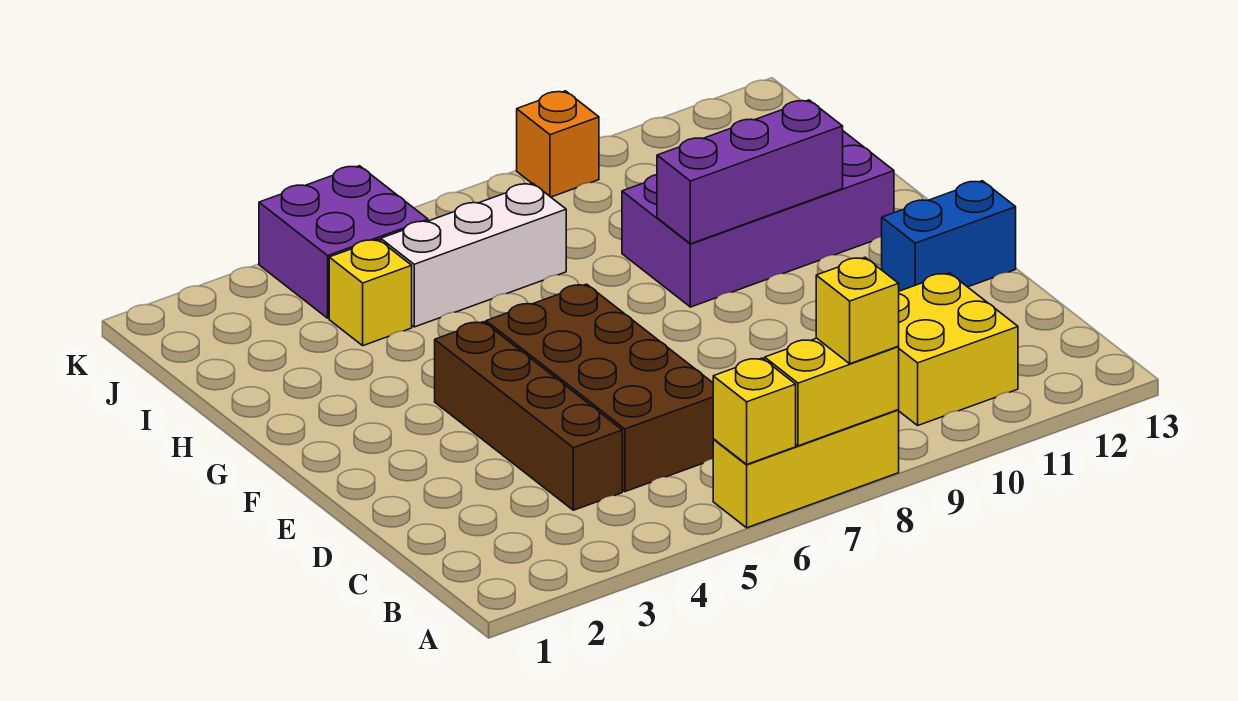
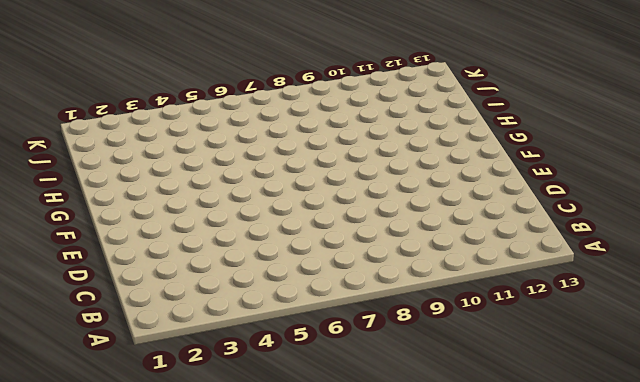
none -> yellow 1x3 brick [713,410,899,528]
none -> yellow 2x2 brick [898,273,1018,425]
none -> brown 1x4 brick [435,322,622,510]

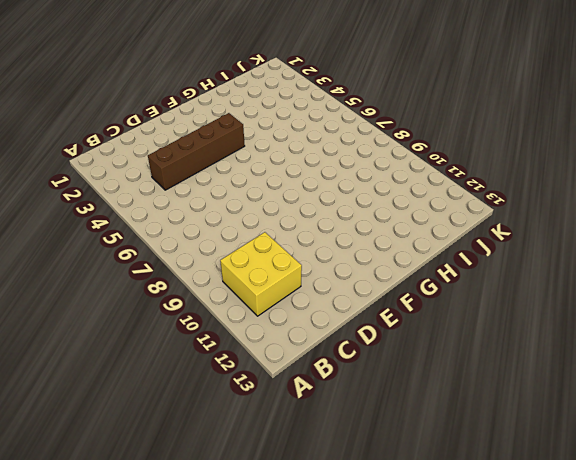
none -> yellow 1x3 brick [713,410,899,528]
none -> brown 2x4 brick [486,284,713,492]
none -> blue 1x2 brick [882,181,1016,291]

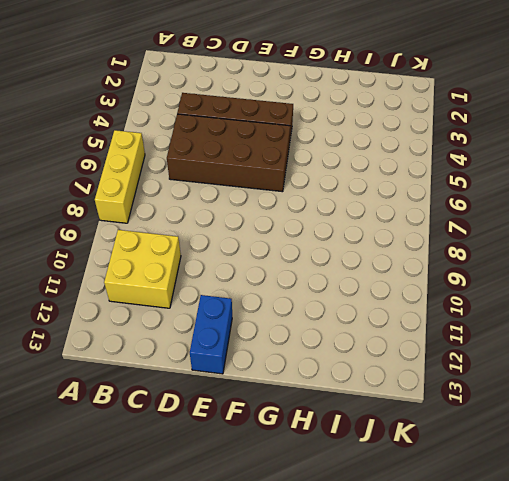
none -> purple 2x4 brick [622,131,894,307]
none -> yellow 1x1 brick [329,239,412,346]
none -> white 1x3 brick [381,183,566,327]

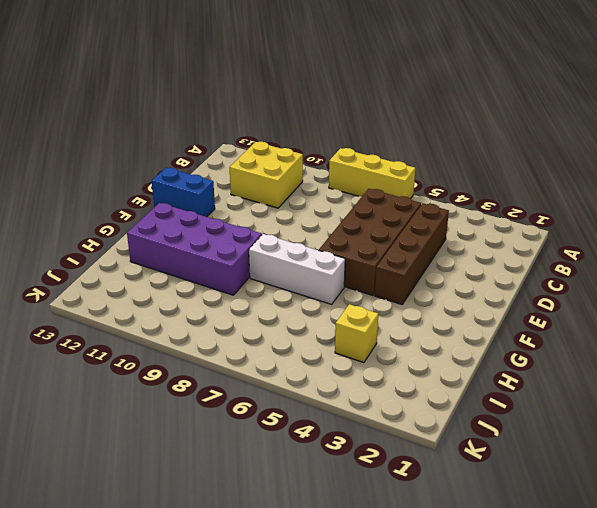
white 1x3 brick [249,234,345,304] -> white 1x3 brick moved to [381,183,566,327]
none -> purple 2x2 brick [259,166,428,318]
none -> orange 1x1 brick [517,91,599,197]
none -> yellow 1x1 brick [713,358,796,464]

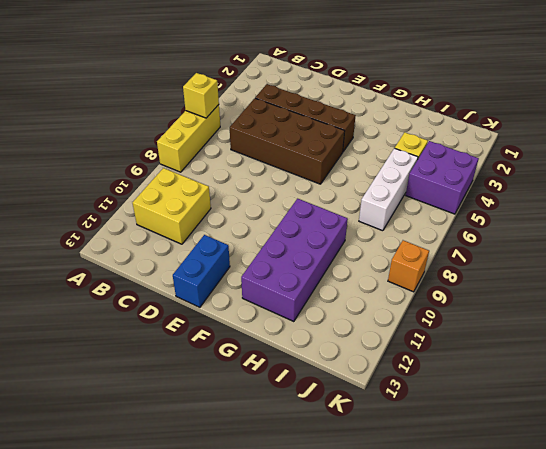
none -> yellow 1x2 brick [765,338,899,446]
none -> purple 1x3 brick [657,100,843,244]
none -> yellow 1x1 brick [816,257,899,364]

